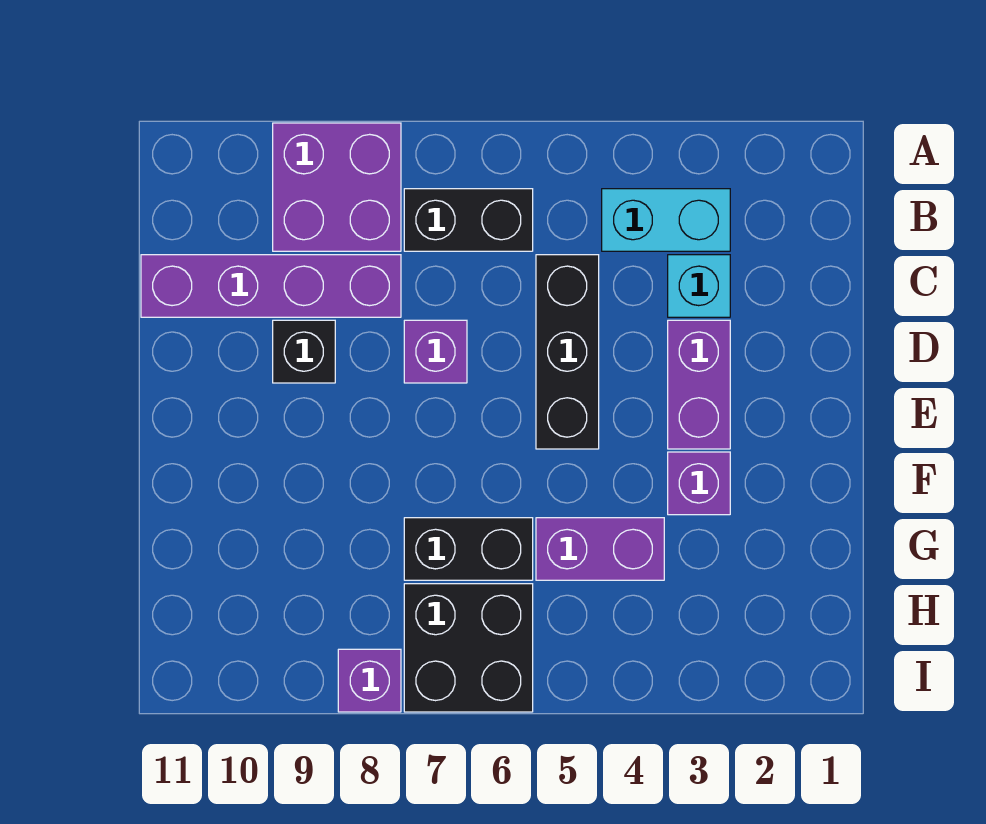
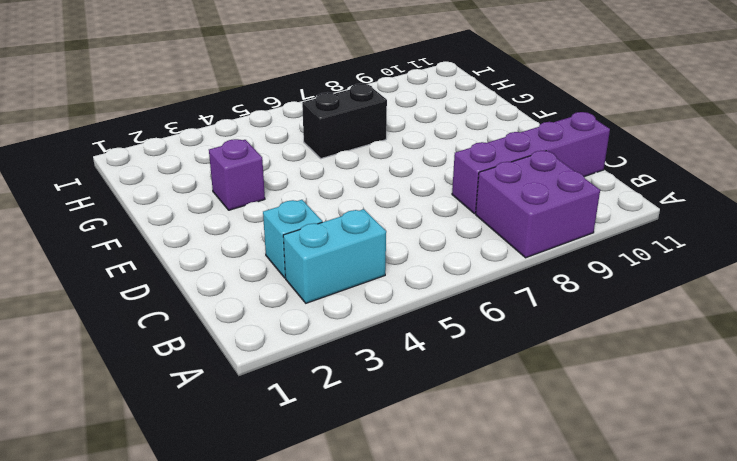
none -> black 1x2 brick [404,189,533,251]
none -> black 1x3 brick [536,255,599,449]
none -> purple 1x2 brick [668,320,730,449]

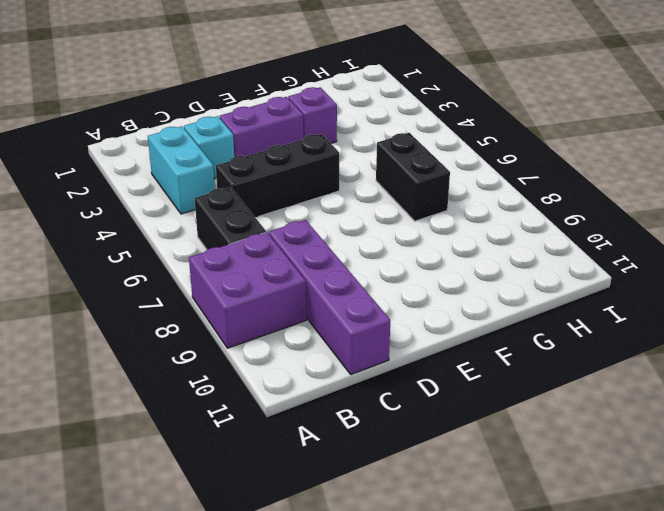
none -> purple 1x1 brick [404,320,467,383]
none -> black 1x1 brick [273,320,335,383]
none -> purple 1x2 brick [536,518,664,580]

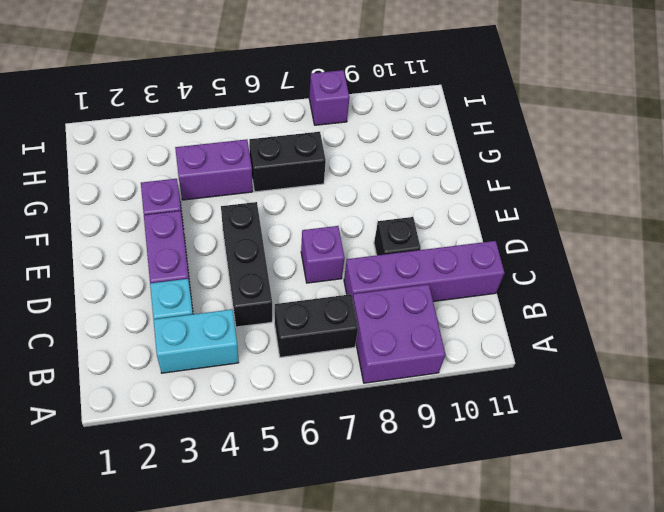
none -> black 2x2 brick [404,584,533,712]

